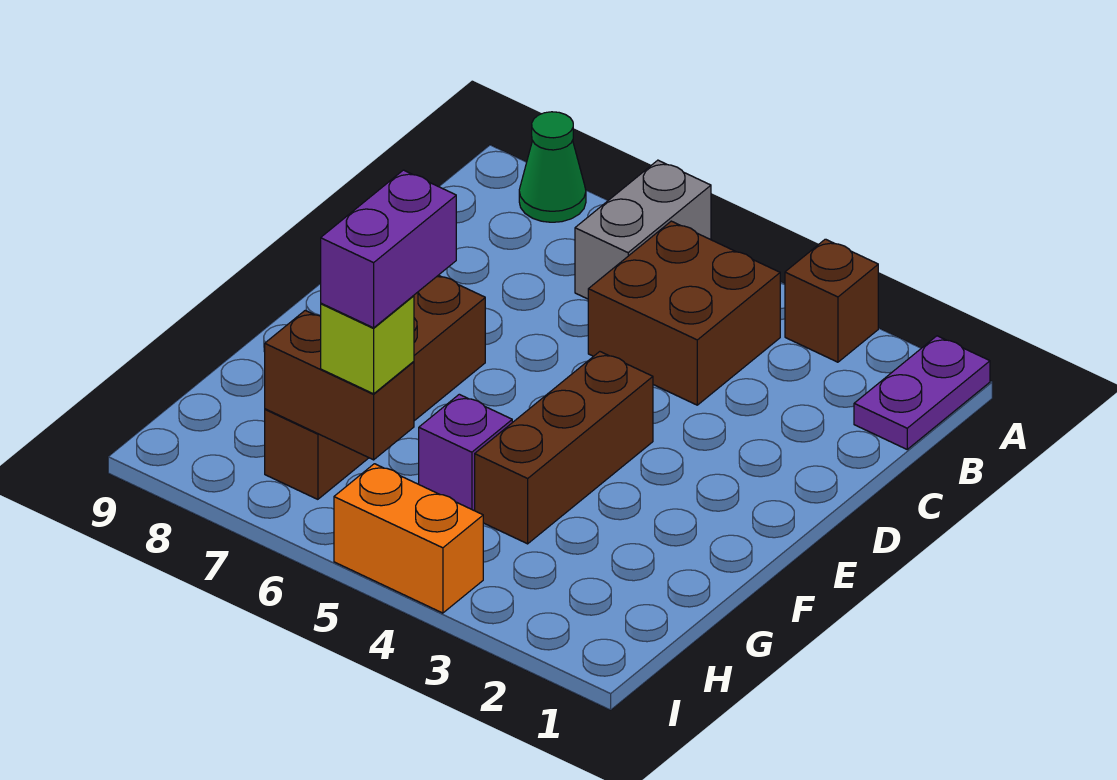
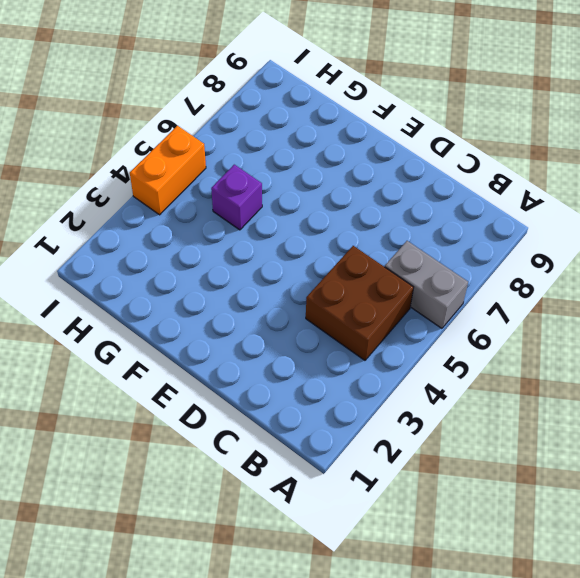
none -> purple 1x2 plate [854,336,990,449]
none -> brown 1x1 brick [785,239,878,362]
none -> green 1x1 cone [519,112,586,222]

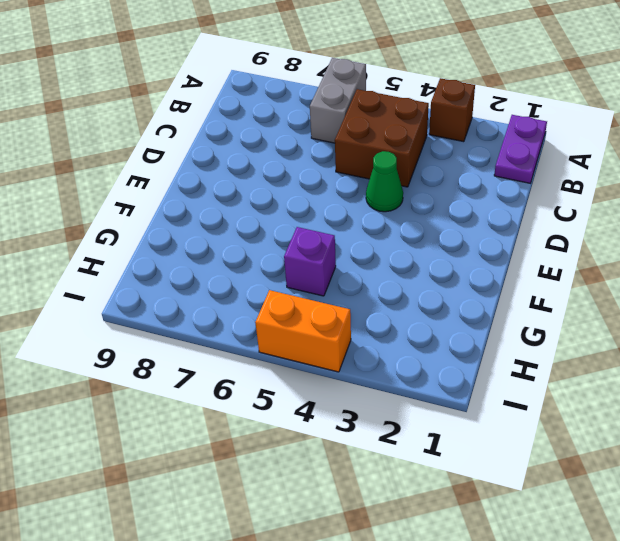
green 1x1 cone [366,151,403,212] -> green 1x1 cone moved to [519,112,586,222]
none -> brown 1x3 brick [475,352,653,544]
none -> brown 1x4 brick [265,275,485,499]
none -> brown 1x2 brick [265,311,414,460]

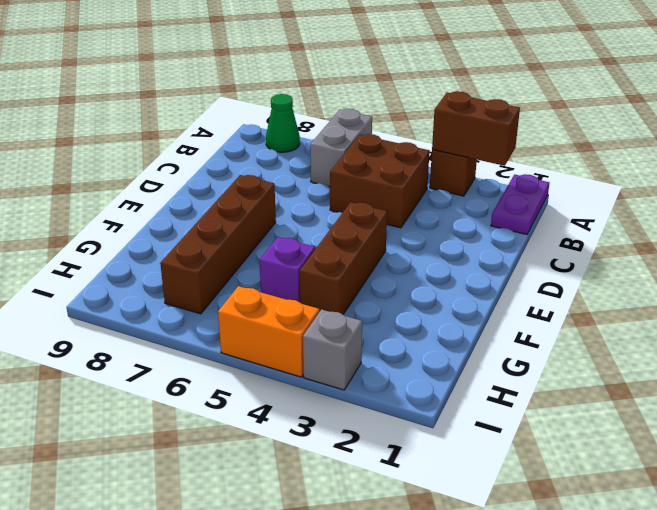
brown 1x2 brick [432,91,520,166] -> brown 1x2 brick moved to [265,311,414,460]
grey 1x1 brick [303,310,362,390] -> none
none -> lime 1x1 brick [321,296,414,394]
none -> purple 1x2 brick [321,170,456,328]

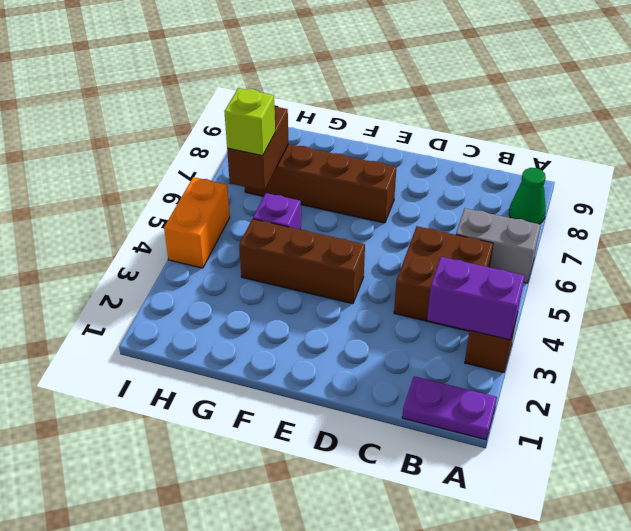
purple 1x2 brick [427,257,525,340] -> purple 1x2 brick moved to [321,170,456,328]

